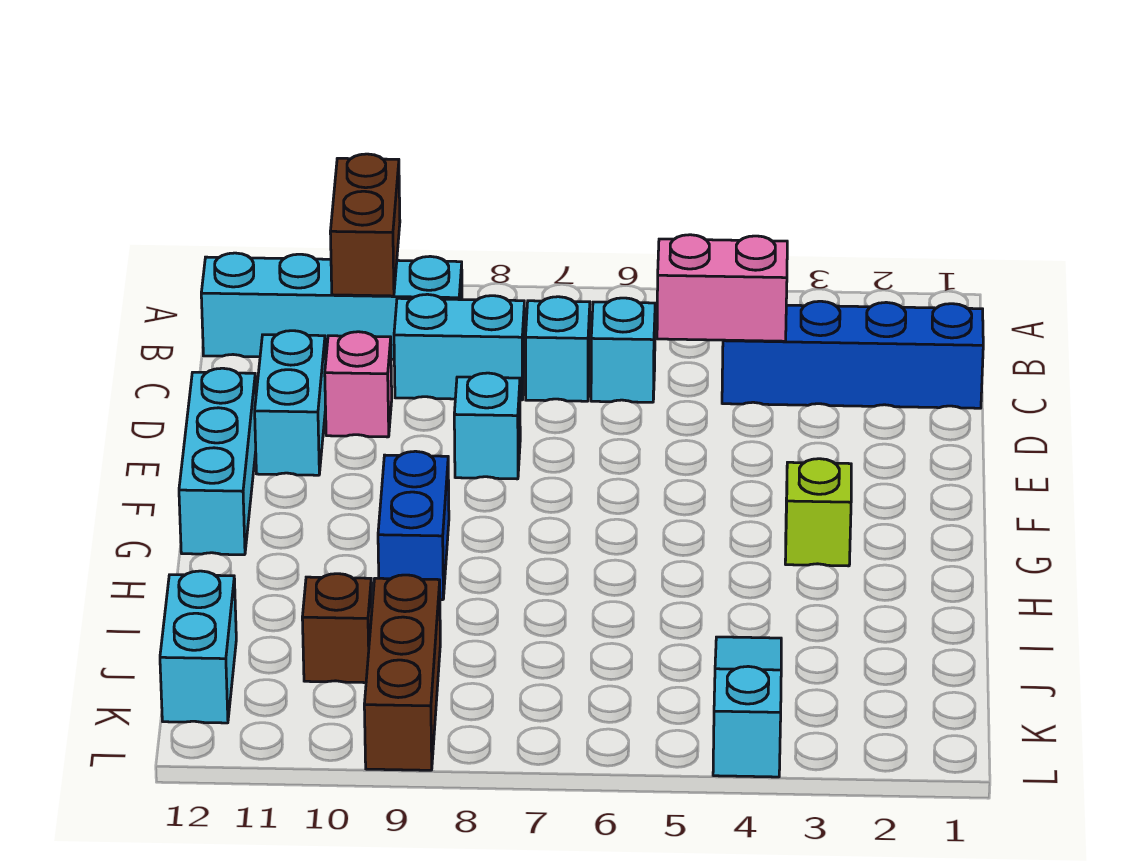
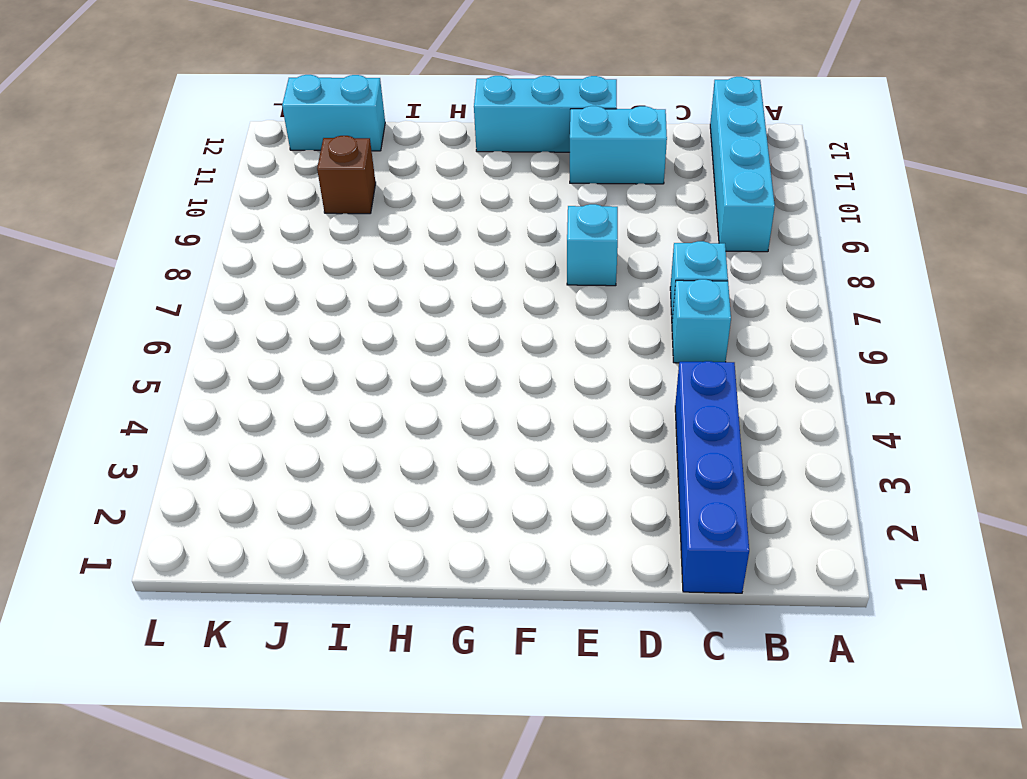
none -> cyan 1x2 brick [394,294,525,400]
none -> pink 1x1 brick [325,332,392,437]
none -> lime 1x1 brick [785,459,851,566]

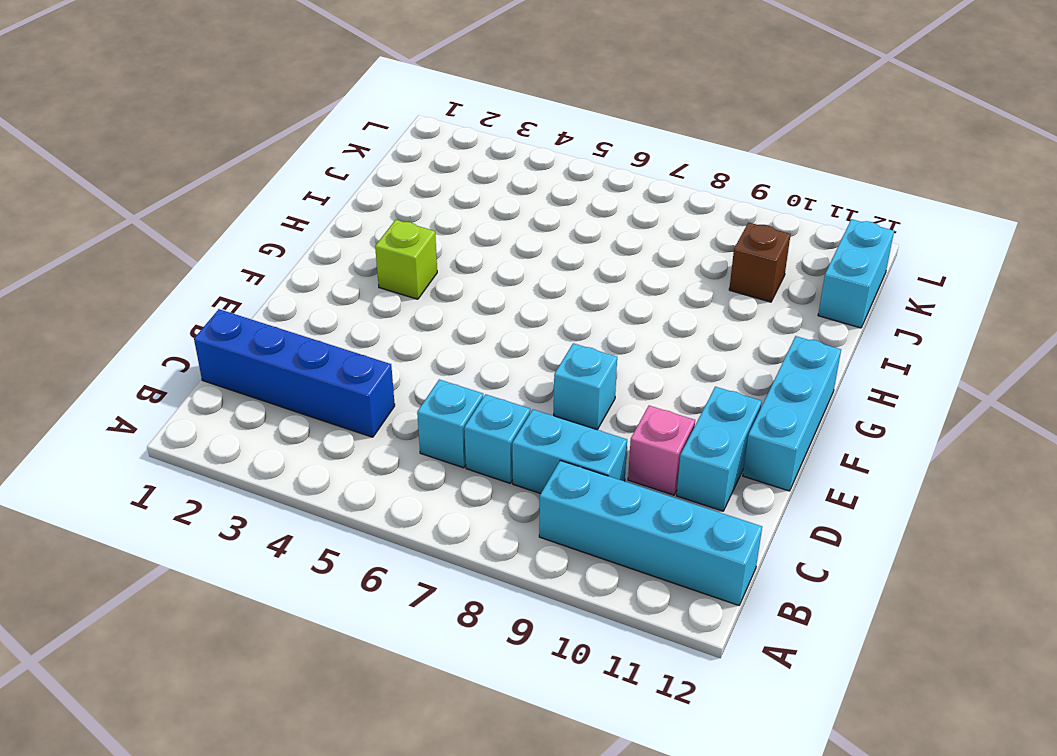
none -> blue 1x2 brick [378,451,449,600]
none -> cyan 1x3 slope [713,637,781,777]
none -> brown 1x3 brick [364,575,440,770]

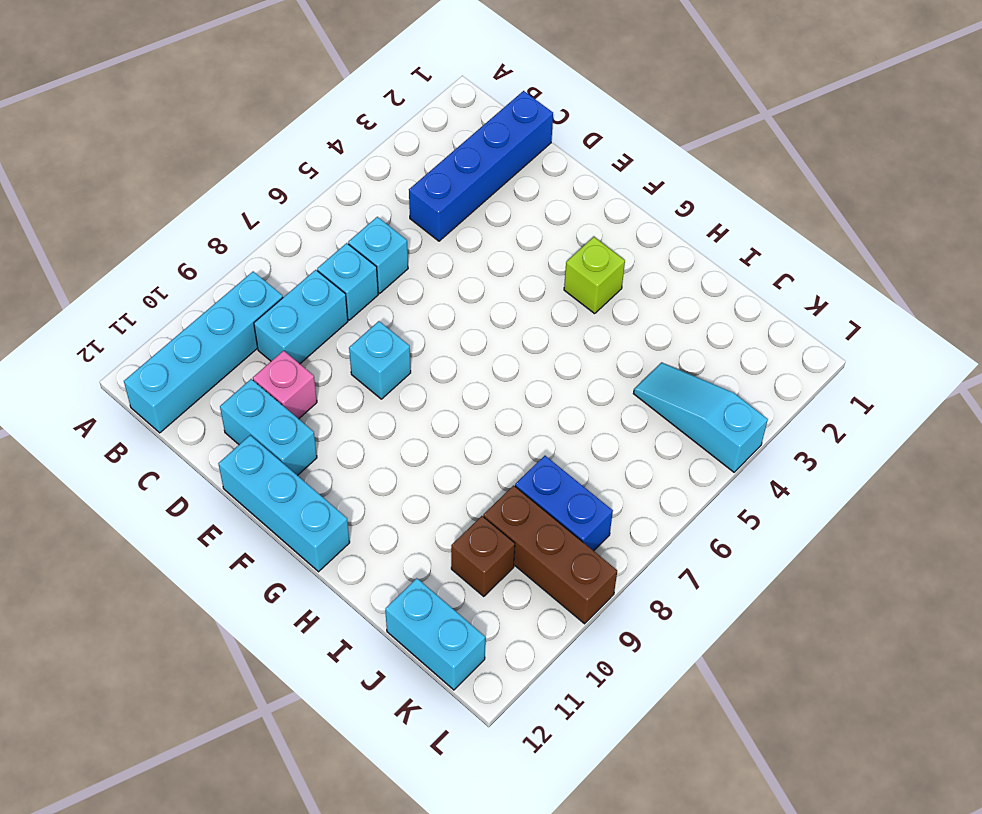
blue 1x2 brick [515,456,613,551] -> blue 1x2 brick moved to [378,451,449,600]
none -> brown 1x2 brick [330,154,400,296]
none -> pink 1x2 brick [657,235,787,341]

